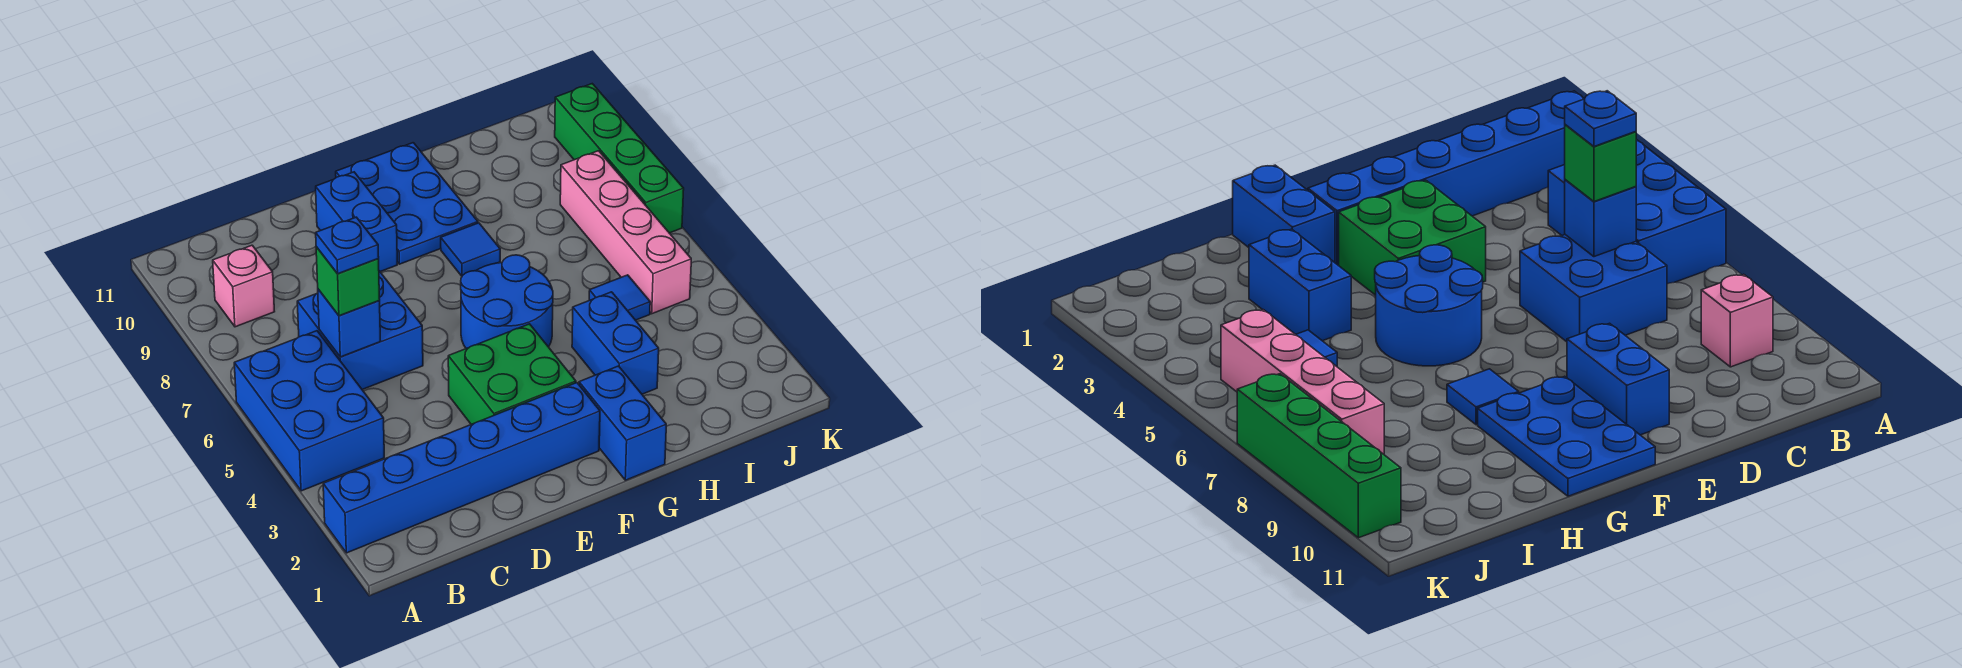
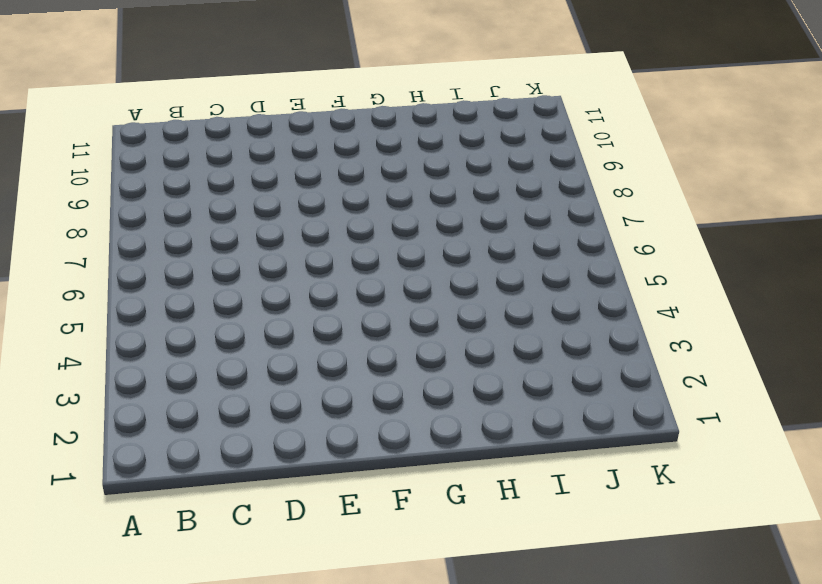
none -> blue 1x6 brick [323,383,600,553]
none -> blue 2x3 brick [234,331,384,491]
none -> pink 1x1 brick [213,245,275,327]

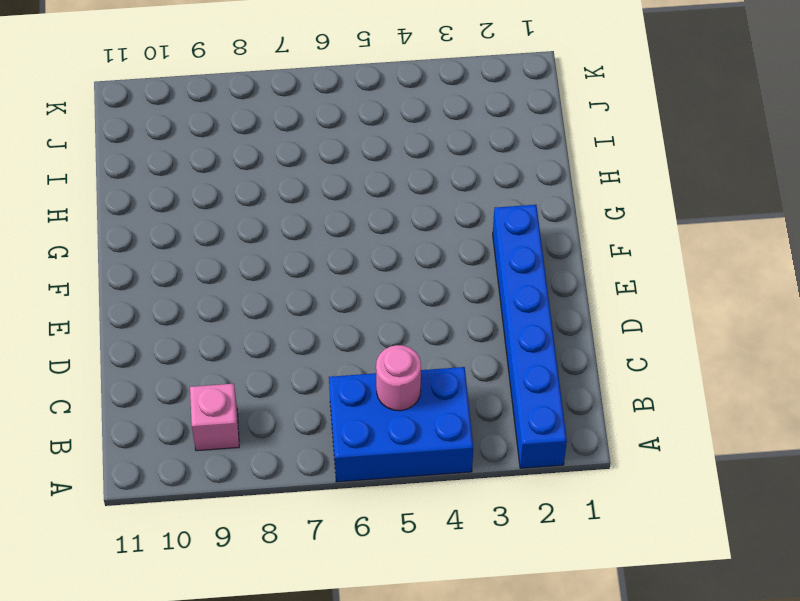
pink 1x1 round brick [376,345,421,411] -> none
none -> blue 2x2 brick [297,271,423,390]
none -> green 2x2 brick [448,324,576,424]
none -> blue 1x2 brick [316,172,397,272]

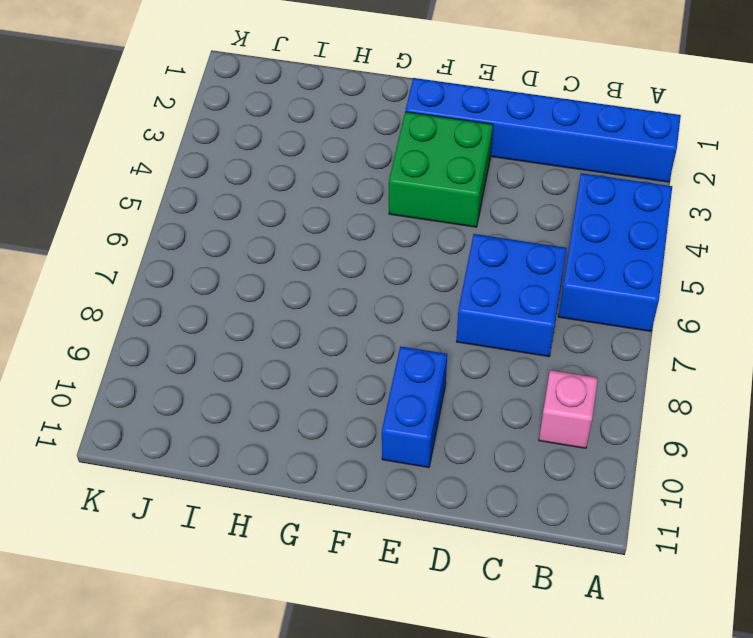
none -> blue 2x2 round brick [461,255,553,348]
none -> blue 2x3 plate [336,143,478,264]
none -> blue 1x2 brick [579,366,666,480]

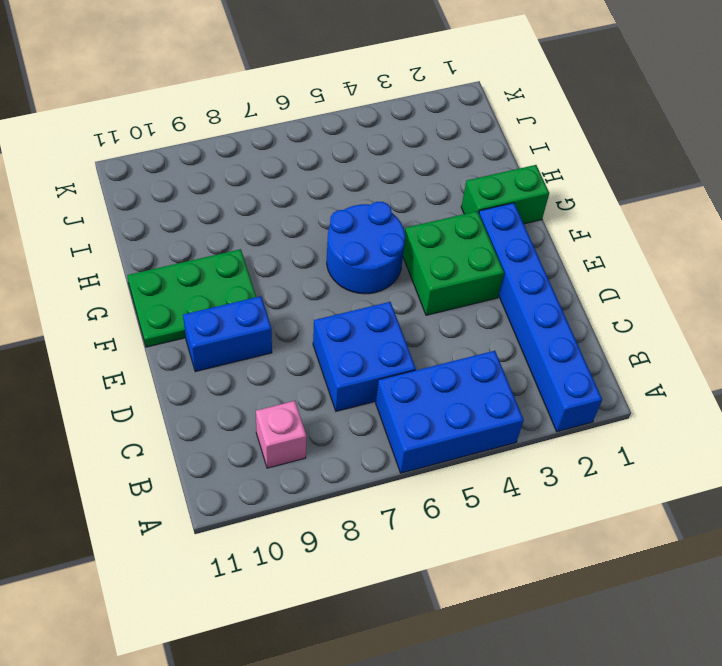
green 2x3 plate [127,249,256,347] -> blue 2x3 plate [336,143,478,264]
green 1x2 brick [461,165,549,224] -> blue 1x2 brick [579,366,666,480]
none -> blue 1x1 tile [441,223,500,276]
none -> blue 1x2 brick [572,292,659,394]
none -> blue 1x1 tile [589,275,650,320]

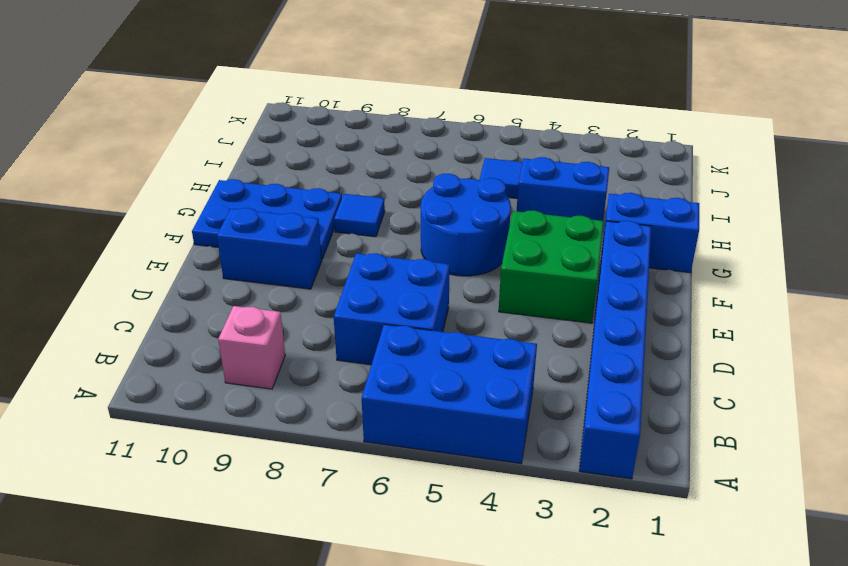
none -> pink 1x4 brick [560,151,691,314]
none -> green 1x4 brick [555,84,684,233]
none -> blue 1x1 brick [318,289,380,357]

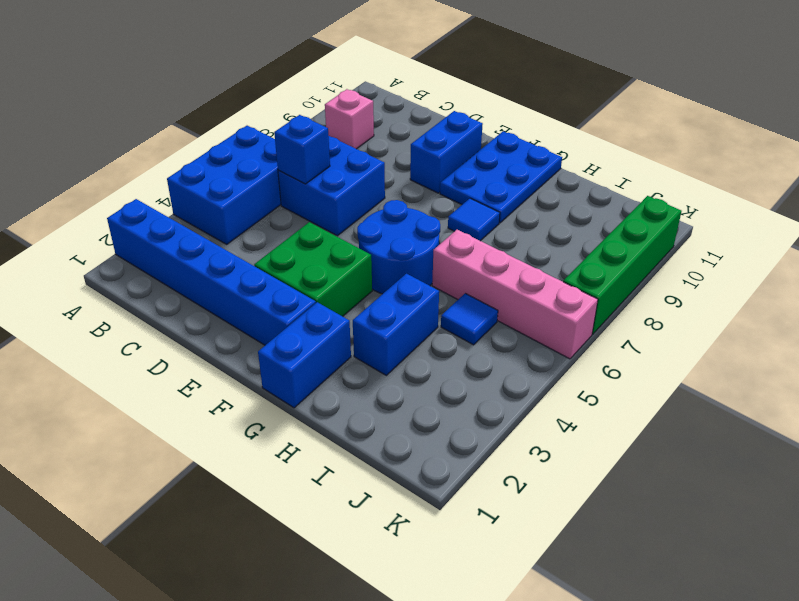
pink 1x4 brick [432,230,598,359] -> pink 1x4 brick turned to [560,151,691,314]
none -> green 1x1 brick [316,247,380,316]
none -> blue 1x1 plate [316,217,379,274]

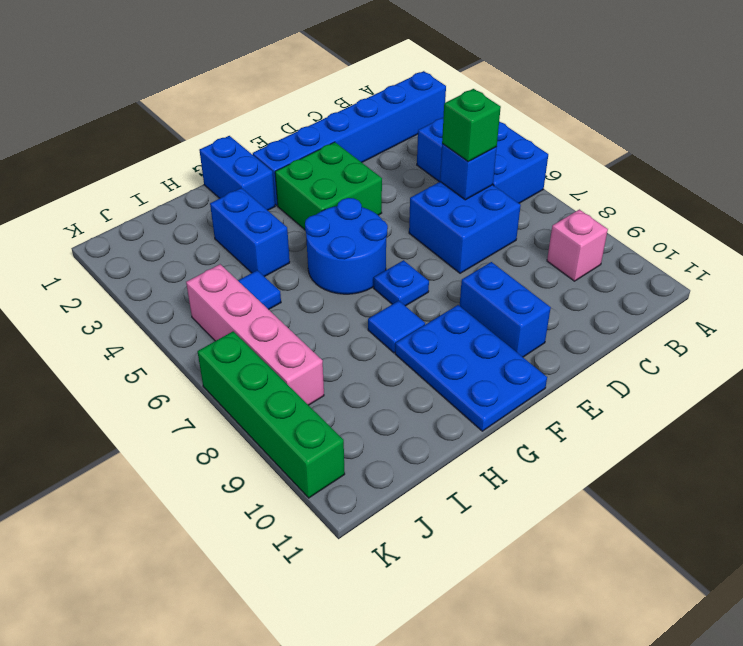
blue 1x1 plate [374,260,429,306] -> blue 1x1 plate moved to [316,217,379,274]

